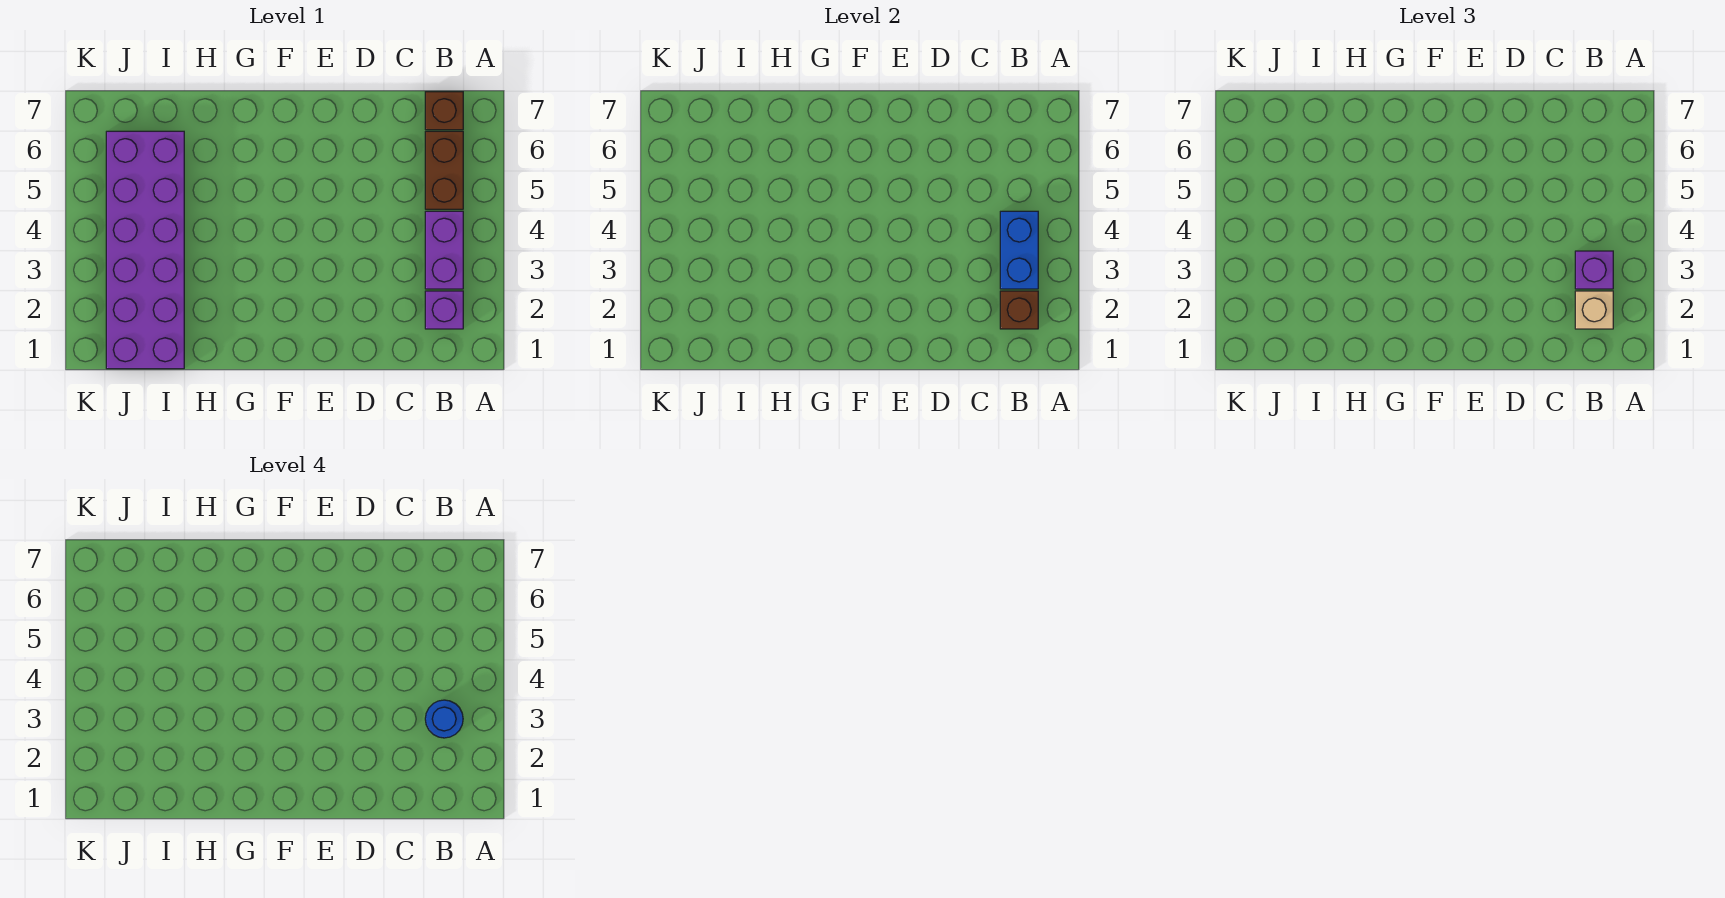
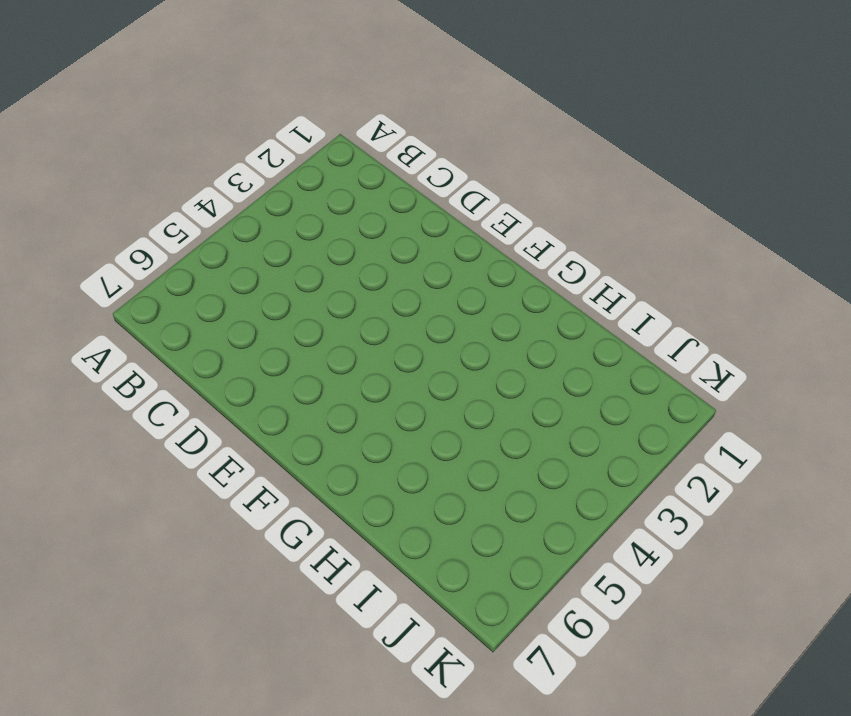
none -> purple 1x1 brick [425,291,463,329]
none -> purple 1x2 brick [425,211,463,289]

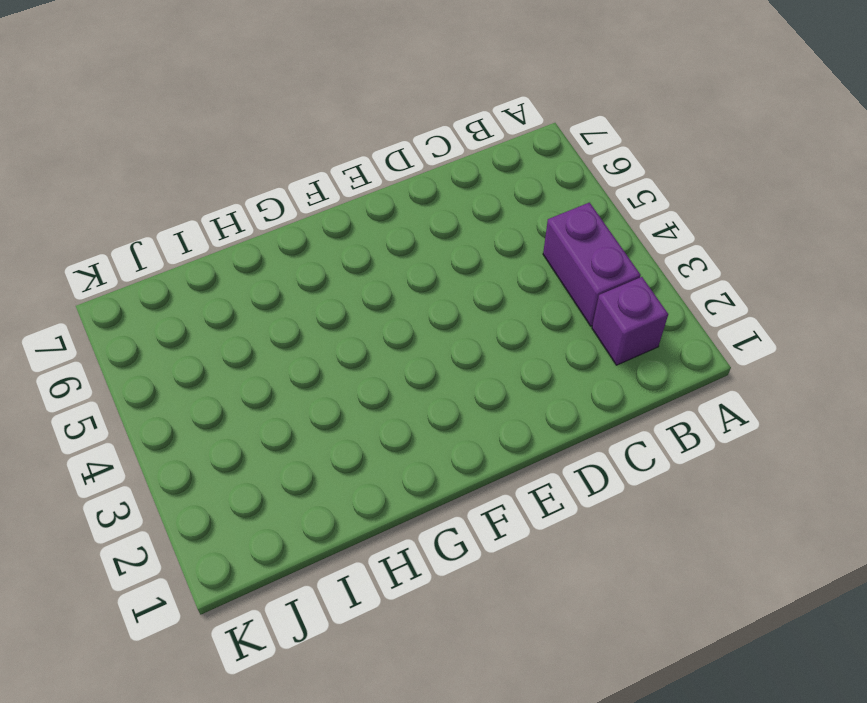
none -> brown 1x2 brick [425,131,463,209]
none -> brown 1x1 brick [425,92,463,130]

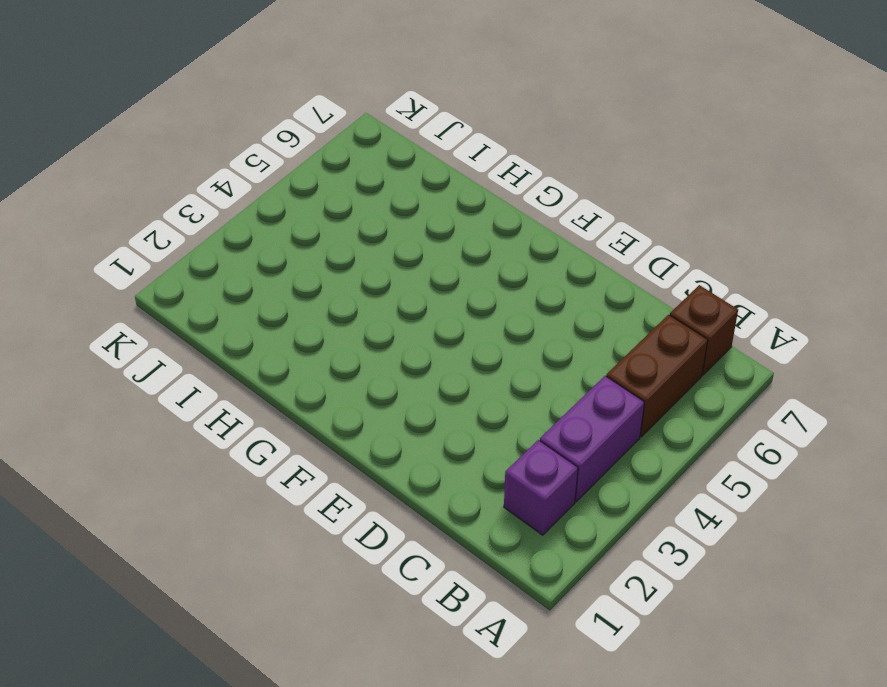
none -> purple 2x6 brick [106,131,184,369]
none -> brown 1x1 brick [1000,291,1038,329]

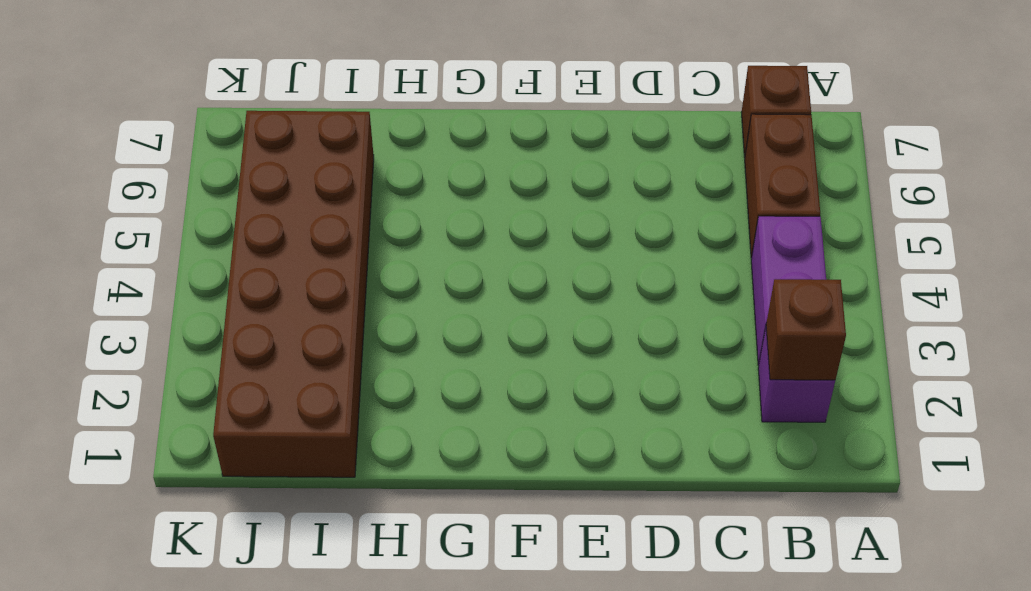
brown 2x6 brick [213,111,374,477] -> purple 2x6 brick [106,131,184,369]
none -> blue 1x2 brick [1000,211,1038,289]
none -> tan 1x1 brick [1575,291,1613,329]

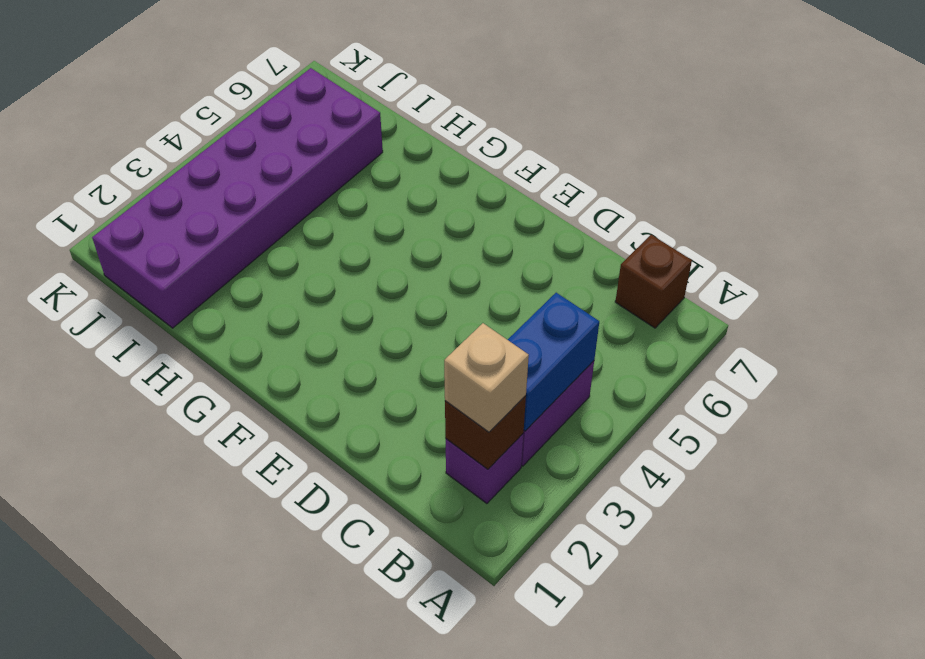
none -> brown 1x2 brick [425,131,463,209]
none -> purple 1x1 brick [1575,251,1613,289]

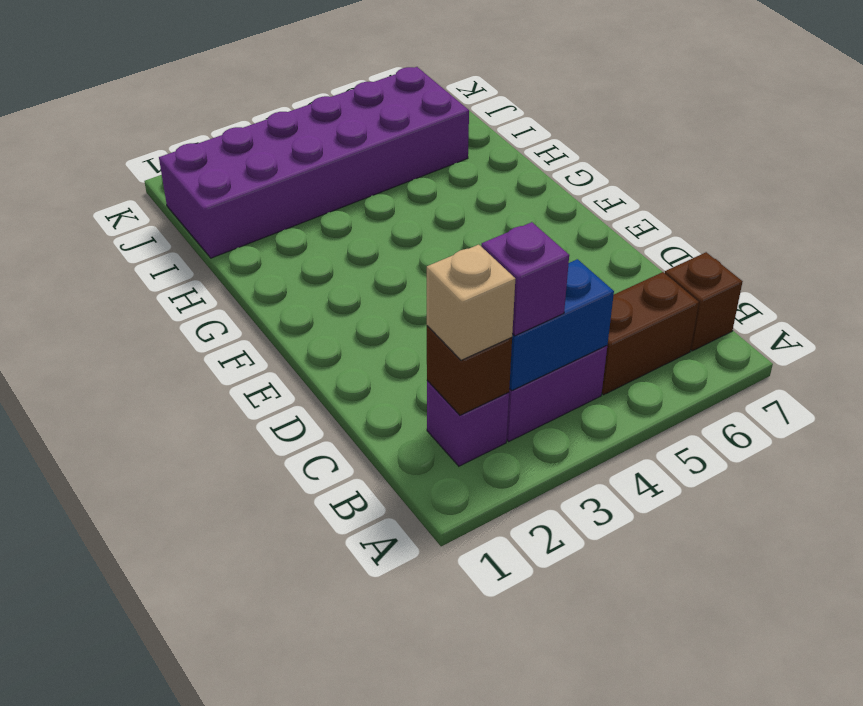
none -> blue 1x1 round brick [425,700,463,738]

